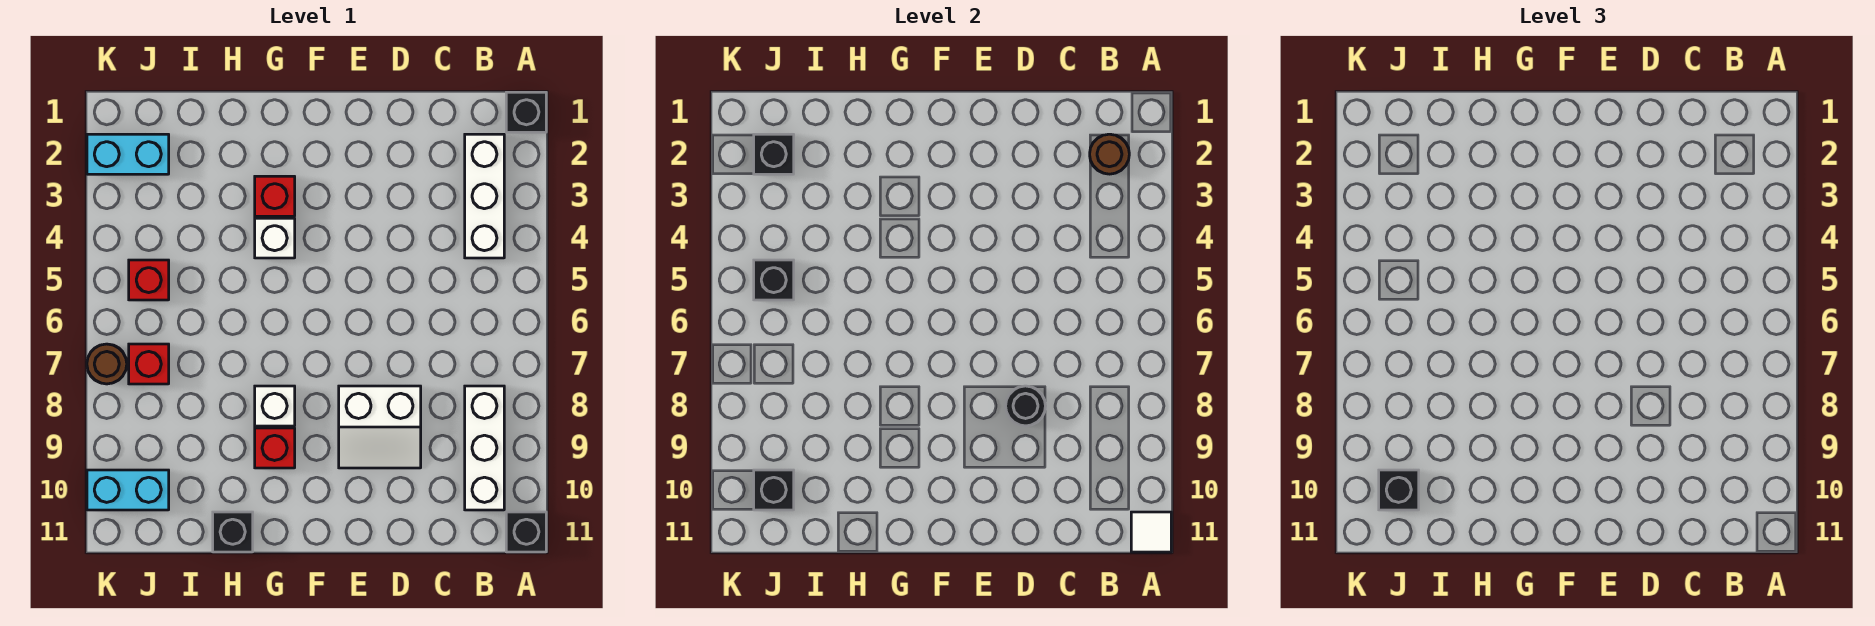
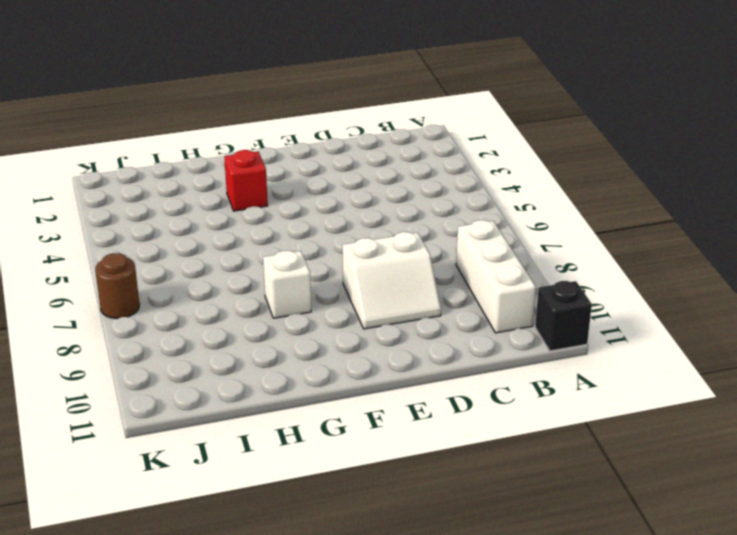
none -> black 1x1 brick [506,92,546,132]
none -> white 1x3 brick [465,134,504,258]
none -> white 1x1 brick [255,218,295,258]

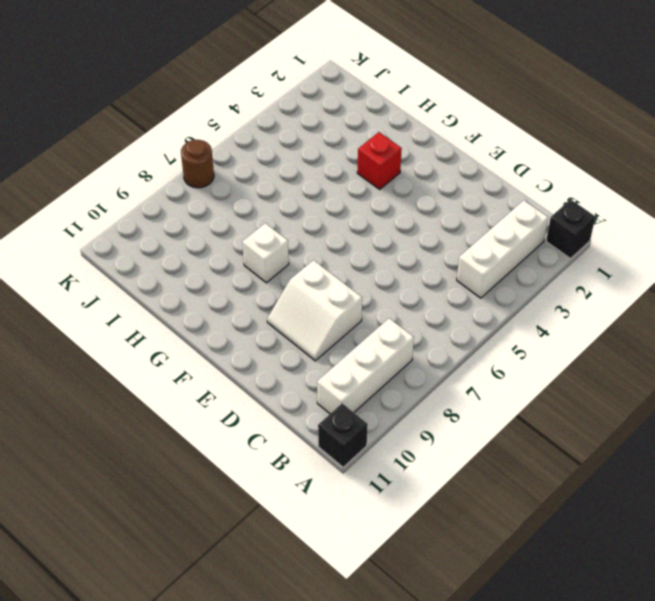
none -> white 1x1 brick [255,218,295,258]
none -> red 1x1 brick [255,428,295,468]
none -> black 1x1 brick [213,512,253,552]

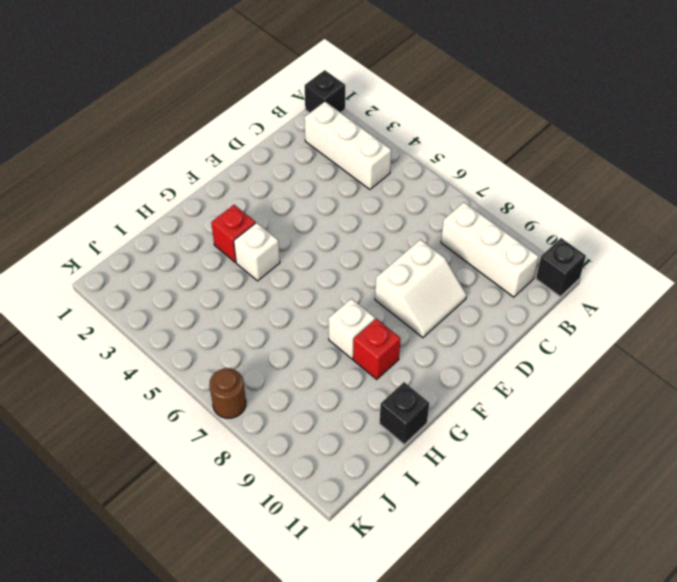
none -> cyan 1x2 brick [87,134,169,174]
none -> red 1x1 brick [129,260,169,300]
none -> red 1x1 brick [129,344,169,384]

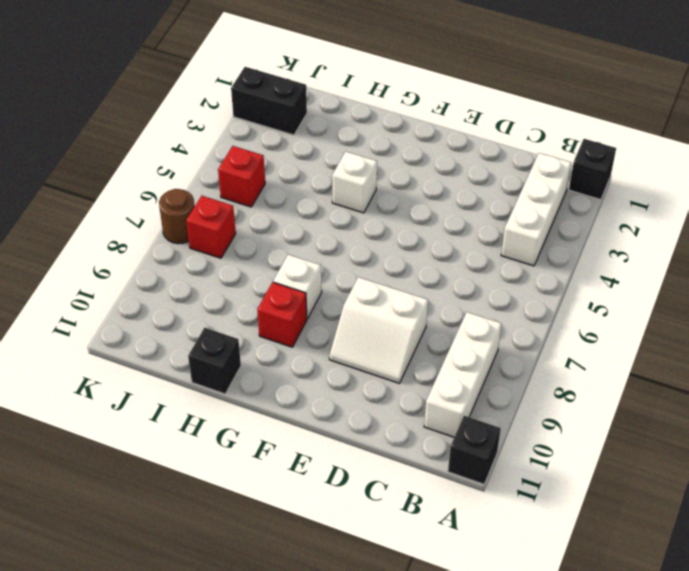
black 1x2 brick [231,67,307,135] -> cyan 1x2 brick [87,134,169,174]
none -> red 1x1 brick [255,176,295,216]
none -> cyan 1x2 brick [87,470,169,510]
none -> white 1x1 tile [1131,512,1171,552]

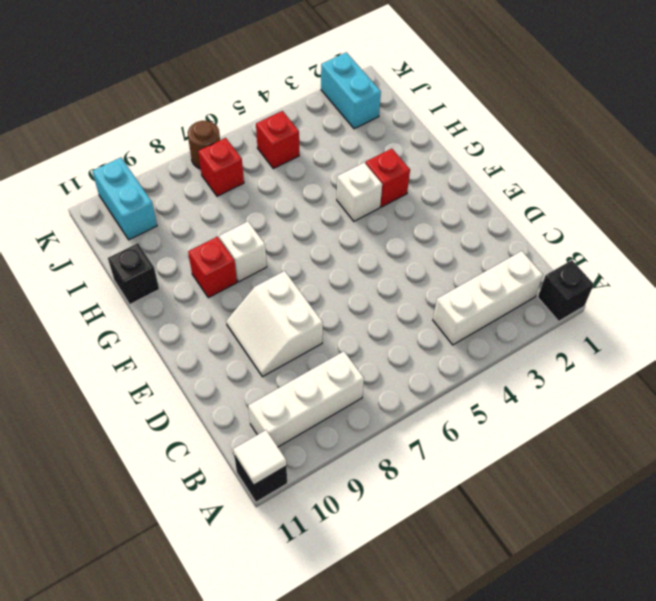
none -> brown 1x1 round brick [1090,134,1129,174]
none -> black 1x1 round brick [1006,386,1045,426]
none -> black 1x1 brick [754,134,794,174]

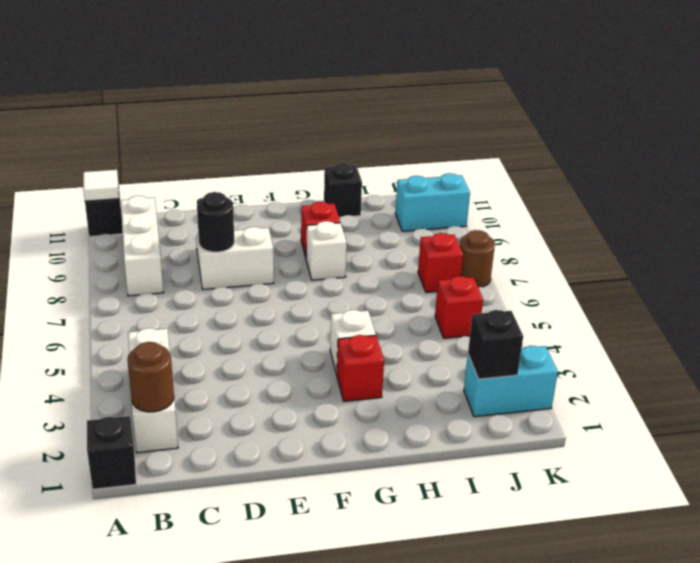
none -> black 1x1 brick [754,260,794,300]
none -> black 1x1 brick [754,470,794,510]
none -> black 1x1 brick [1379,470,1419,510]

